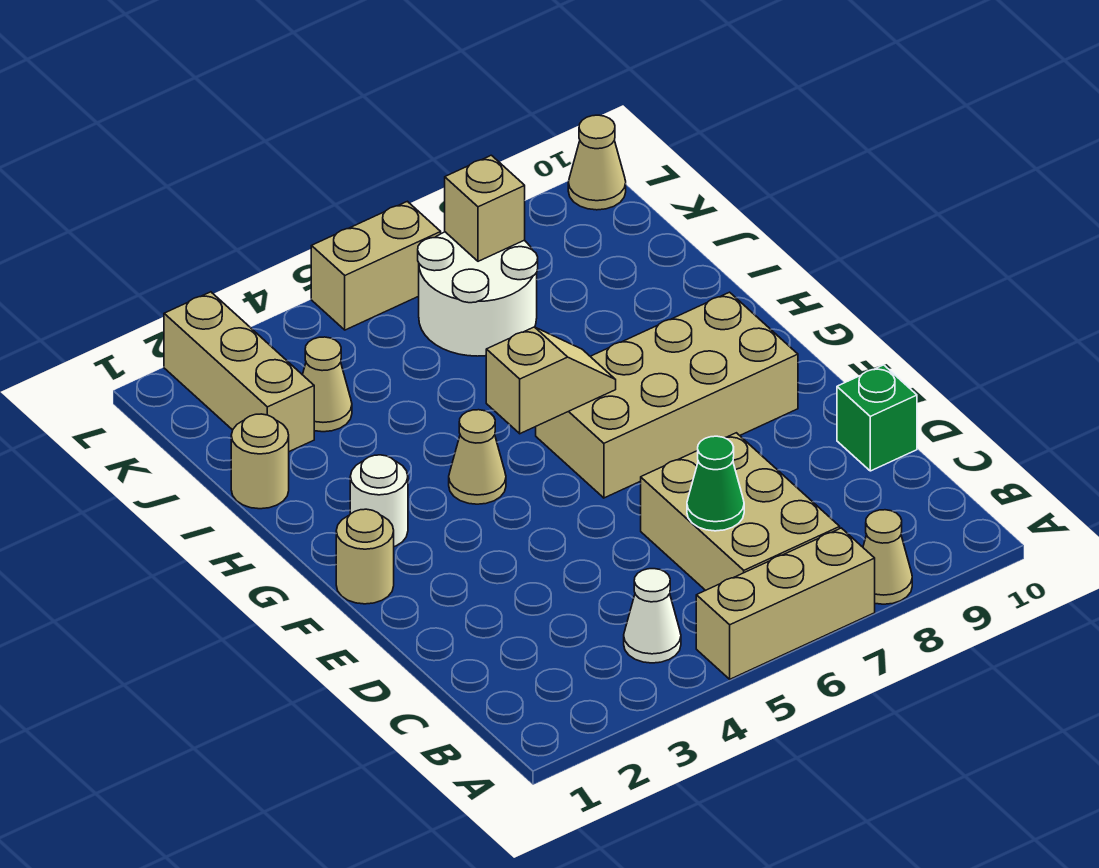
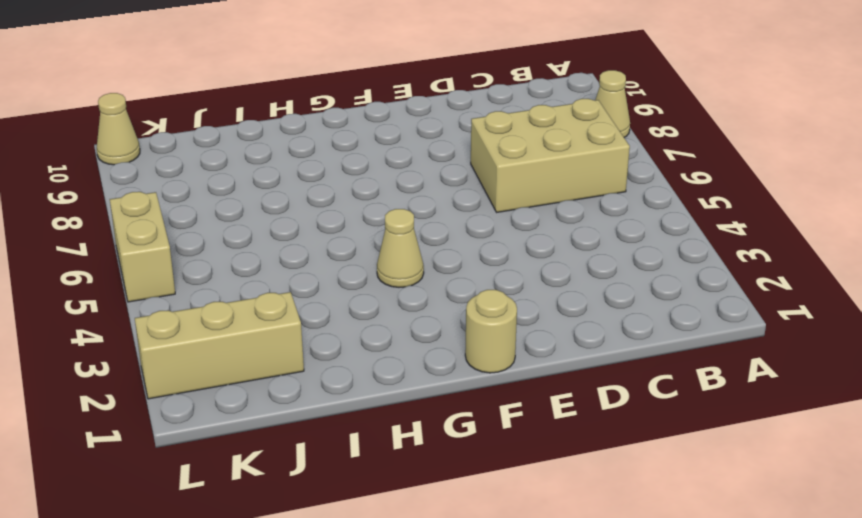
none -> tan 1x3 brick [696,528,875,679]
none -> white 1x1 cone [624,569,681,663]
none -> green 1x1 brick [837,365,917,471]

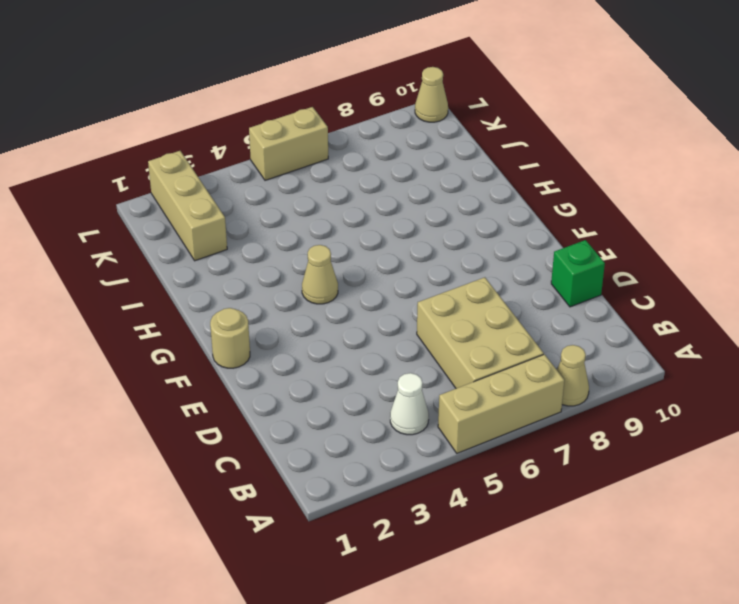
none -> tan 2x4 brick [536,292,798,498]
none -> white 1x1 round brick [350,455,408,547]
none -> tan 1x1 round brick [231,414,289,509]

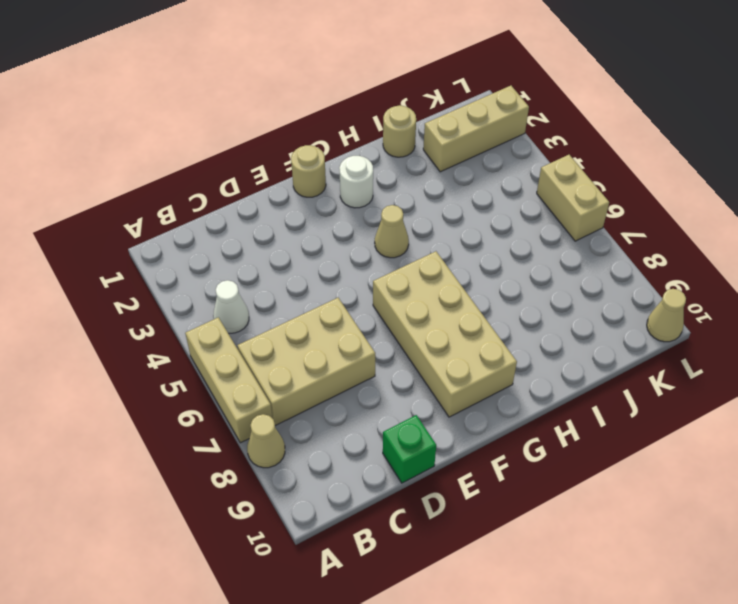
none -> tan 1x1 cone [303,337,352,432]
none -> white 2x2 round brick [418,232,538,356]
none -> green 1x1 cone [687,436,744,531]

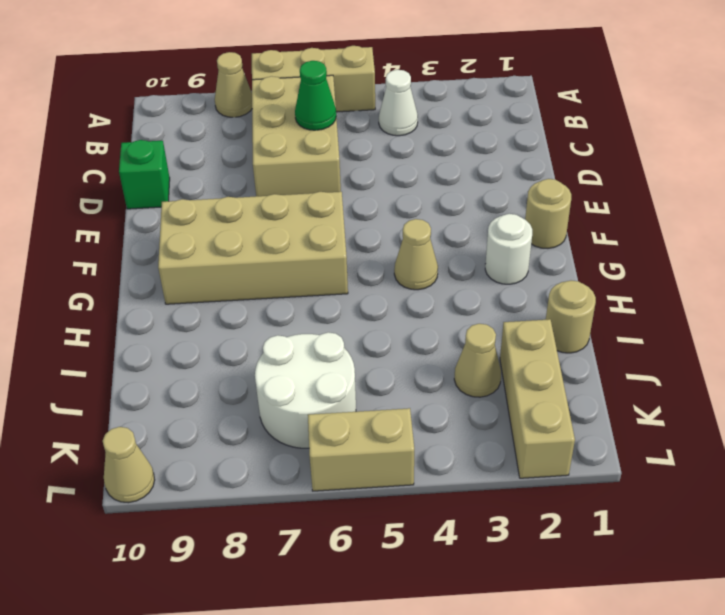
none -> tan 1x2 slope [486,327,616,434]
none -> tan 1x1 brick [445,155,525,261]

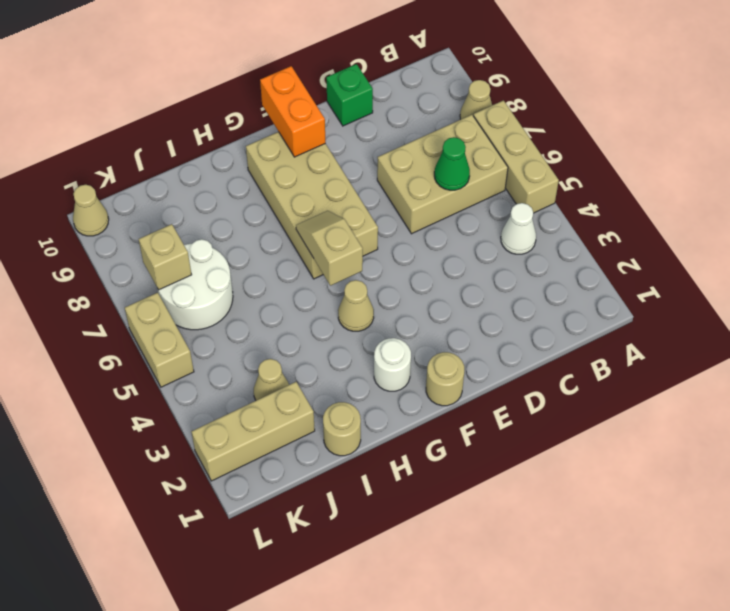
orange 1x2 brick [260,66,326,157] -> none

